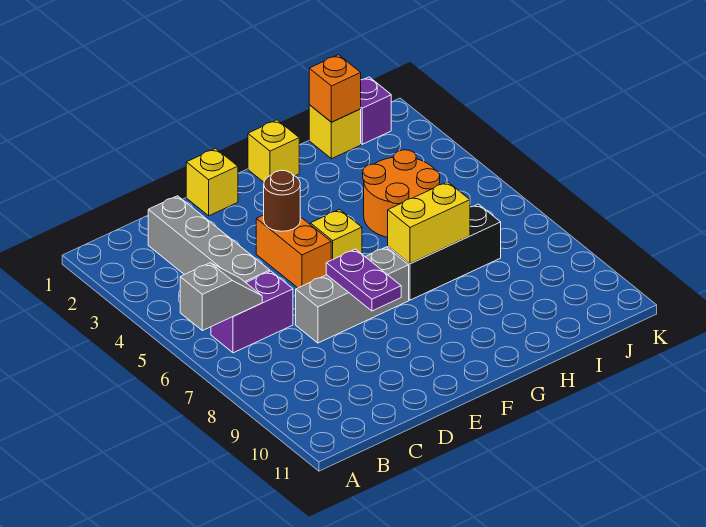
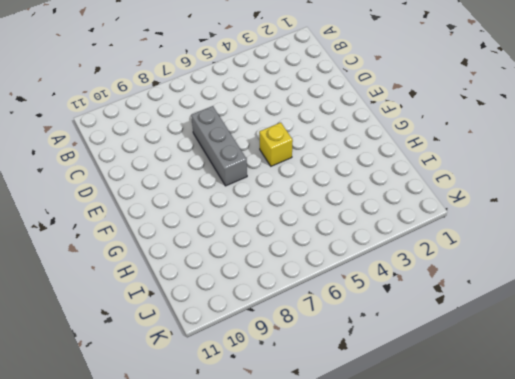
none -> purple 1x2 brick [211,271,293,353]
none -> grey 1x4 brick [148,196,270,283]
none -> yellow 1x1 brick [186,148,238,216]

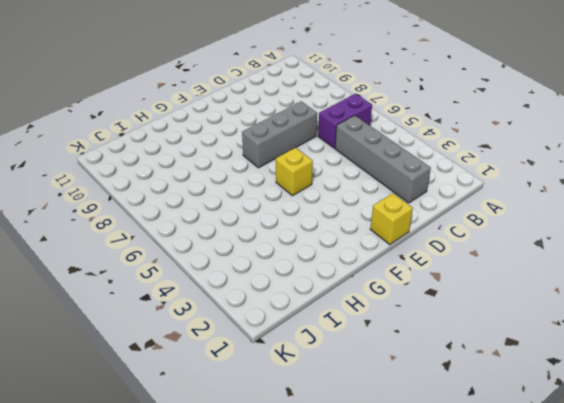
none -> orange 1x2 brick [256,215,331,288]
none -> yellow 1x1 brick [248,120,299,182]
none -> black 1x3 brick [388,204,501,300]

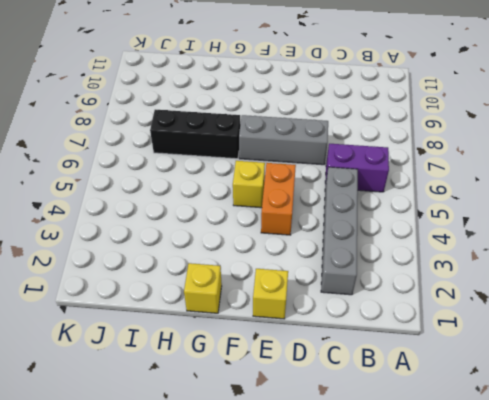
none -> orange 2x2 round brick [363,150,440,238]
none -> yellow 1x1 brick [309,105,361,159]
none -> purple 1x1 brick [361,77,391,144]

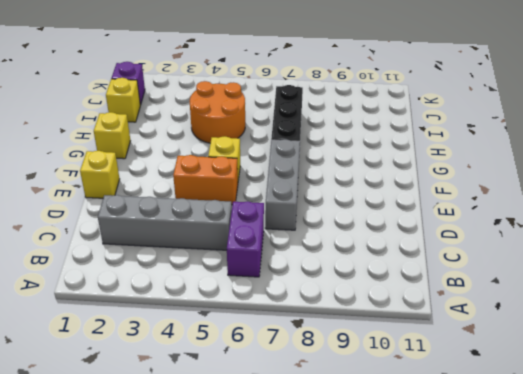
none -> grey 1x2 slope [180,263,262,331]
none -> brown 1x1 round brick [264,171,300,231]
none -> purple 1x2 plate [326,249,401,311]

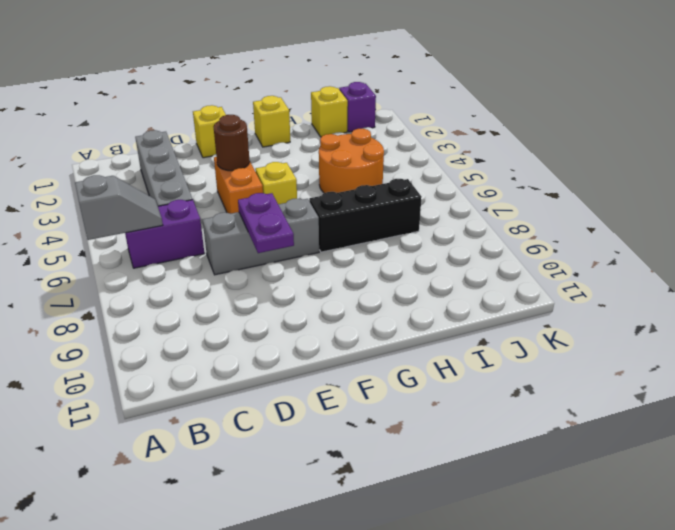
none -> yellow 1x2 brick [388,182,470,264]
none -> orange 1x1 brick [309,55,361,122]

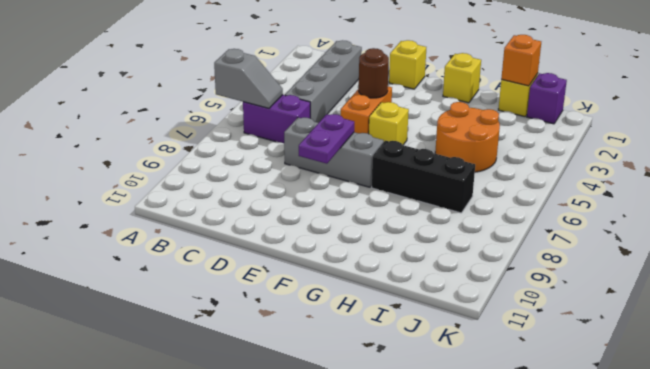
none -> yellow 1x2 brick [388,182,470,264]

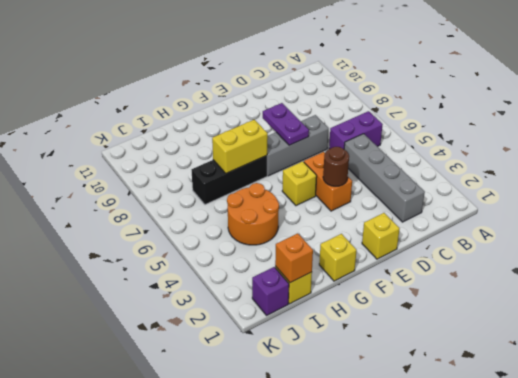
none -> grey 1x2 slope [180,263,262,331]

